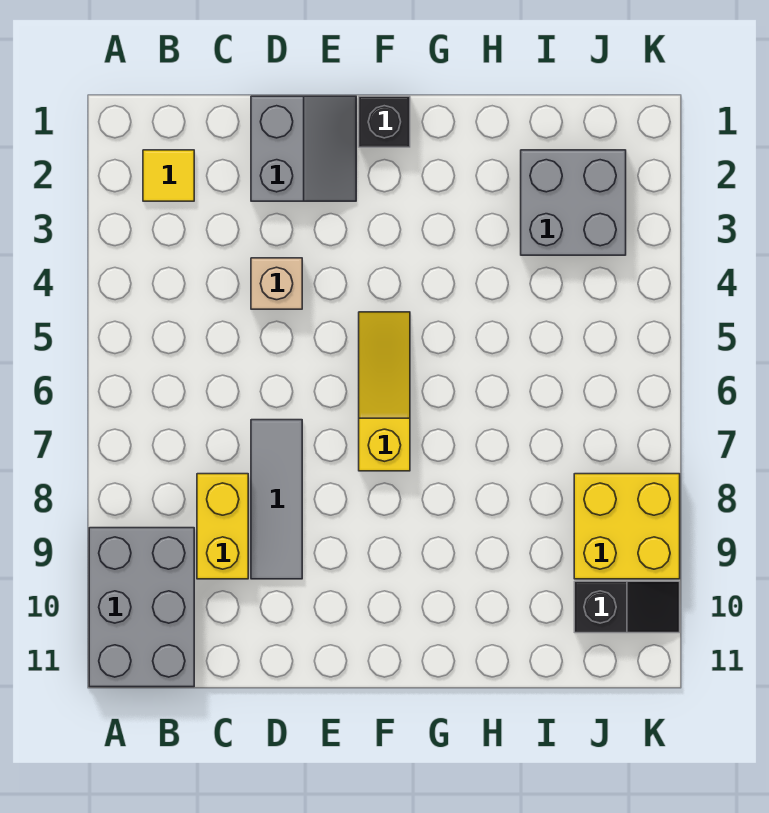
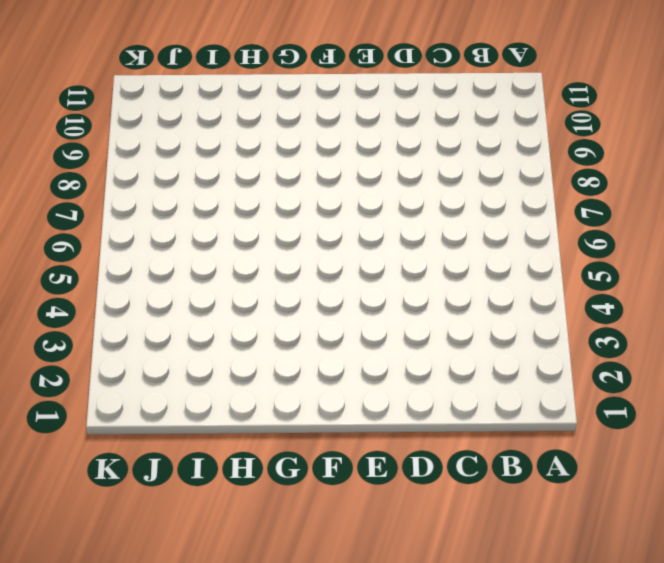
none -> grey 2x3 brick [89,528,194,687]
none -> yellow 1x1 tile [143,150,194,201]

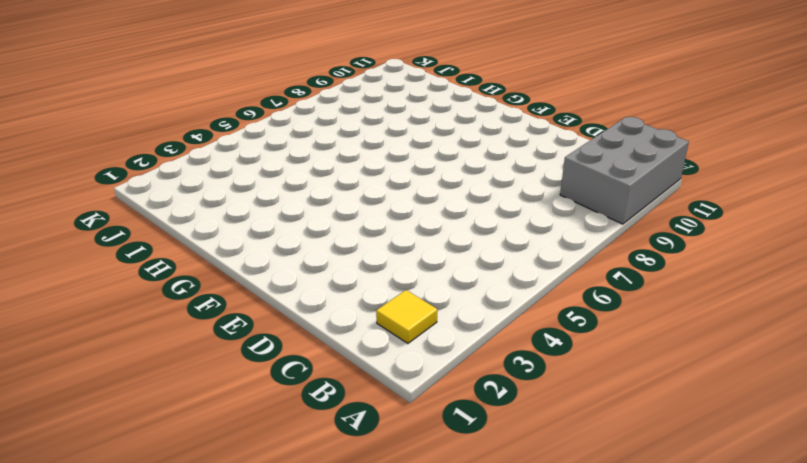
none -> yellow 1x2 brick [197,474,248,579]
none -> grey 2x2 slope [251,96,356,201]

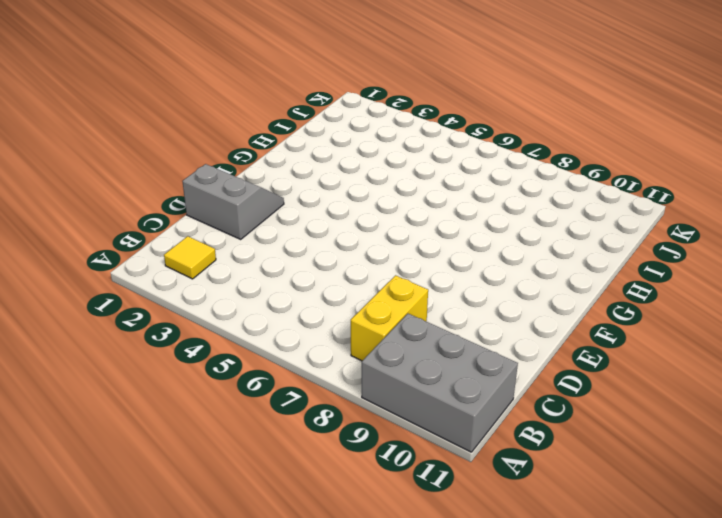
yellow 1x2 brick [351,275,428,361] -> yellow 1x2 brick turned to [197,474,248,579]
none -> tan 1x1 brick [251,258,302,309]
none -> grey 1x3 tile [251,420,302,579]

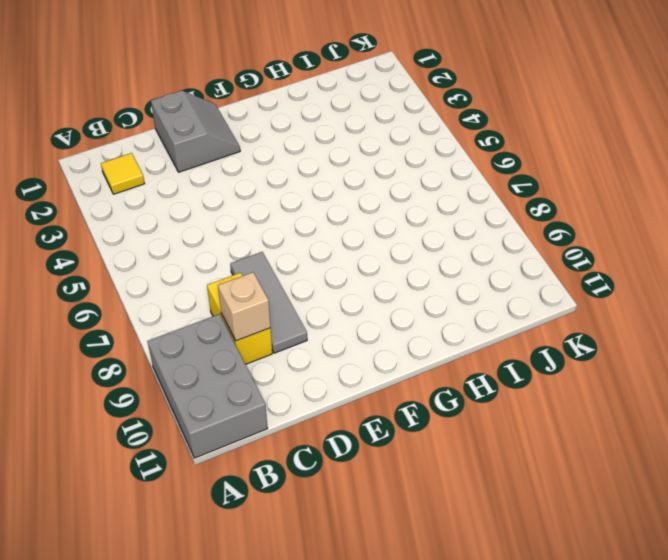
tan 1x1 brick [218,272,270,341] -> tan 1x1 brick moved to [251,258,302,309]
none -> black 1x1 brick [359,96,410,147]
none -> yellow 1x3 slope [359,312,410,471]

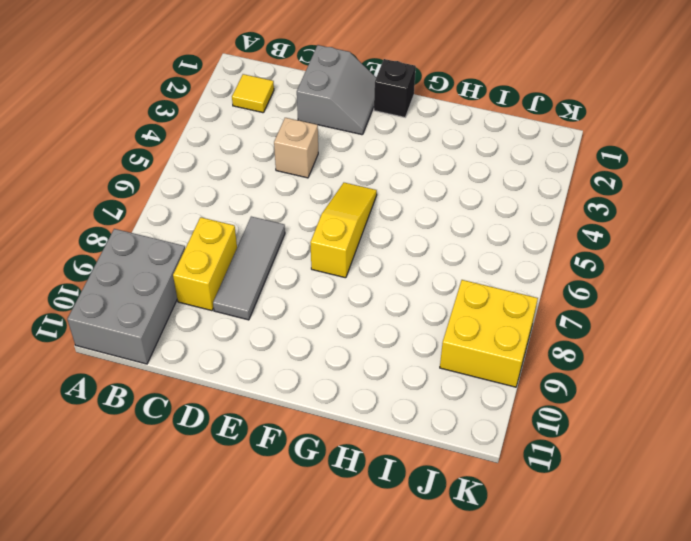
none -> grey 2x2 brick [521,150,626,255]
none -> black 1x2 slope [574,581,680,633]

